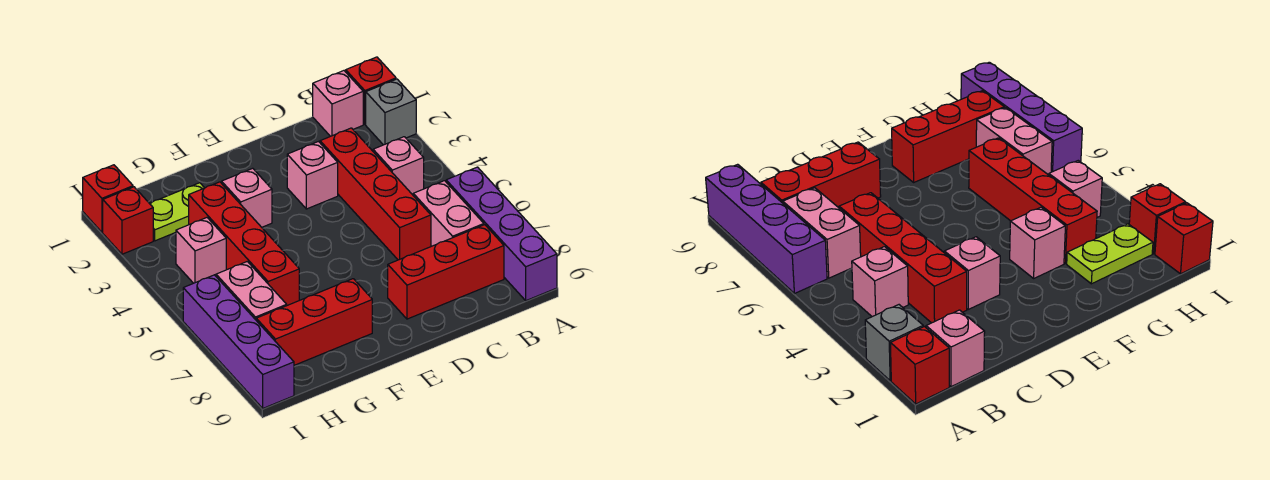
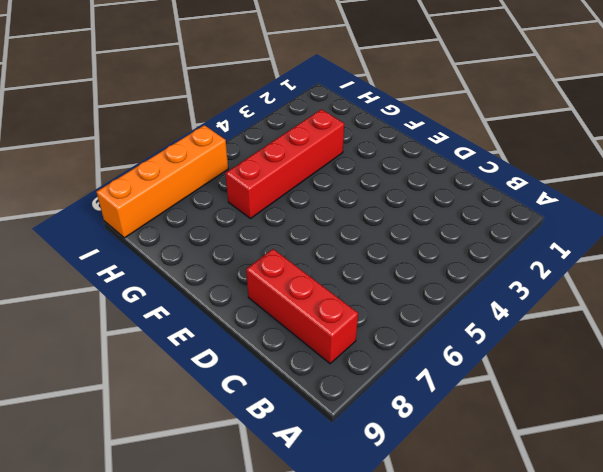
orange 1x4 brick [96,125,228,238] -> purple 1x4 brick [183,275,294,408]
none -> red 1x1 brick [346,57,396,124]
none -> grey 1x1 brick [366,79,416,145]
none -> purple 1x4 brick [446,167,557,301]

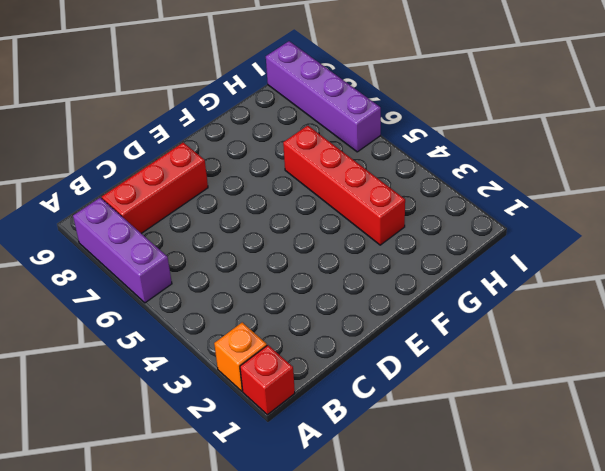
orange 1x1 brick [214,322,267,391] -> grey 1x1 brick [366,79,416,145]
purple 1x3 brick [73,198,172,303] -> purple 1x4 brick [446,167,557,301]
none -> pink 1x1 brick [313,71,363,136]
none -> pink 1x1 brick [373,137,424,195]
none -> pink 1x2 brick [413,181,484,246]

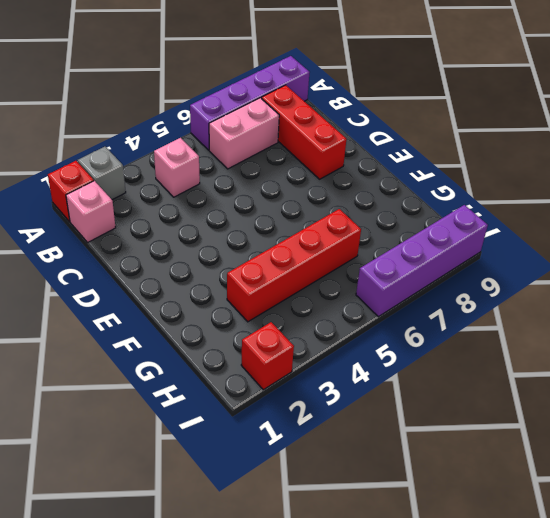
none -> red 1x4 brick [320,128,431,260]
none -> pink 1x1 brick [287,142,338,209]
none -> pink 1x1 brick [222,168,272,227]

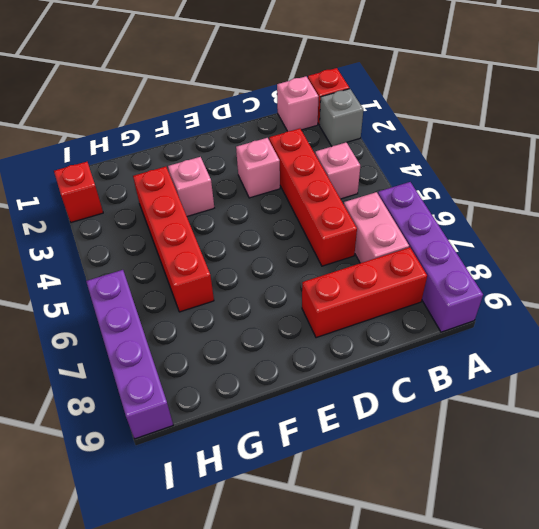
none -> red 1x3 brick [256,279,372,365]
none -> lime 1x2 plate [149,183,204,241]
none -> pink 1x1 brick [176,218,226,283]

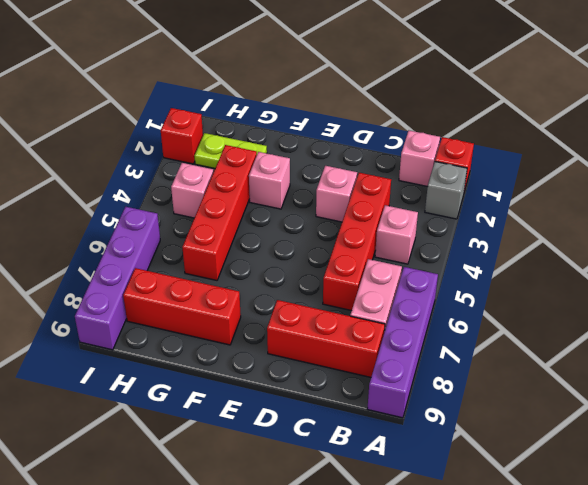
none -> pink 1x2 brick [216,261,287,320]
none -> red 1x1 brick [83,165,133,232]

